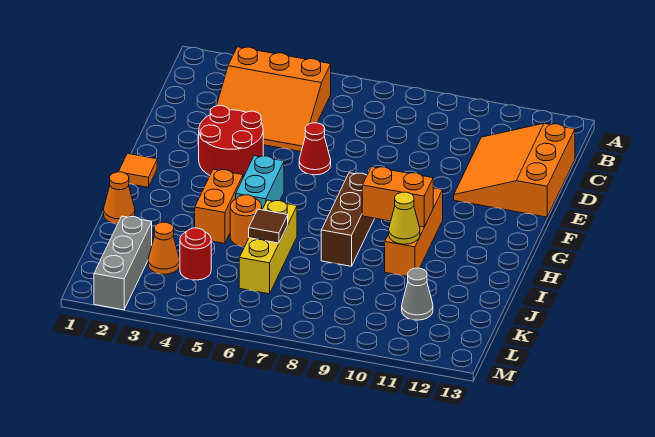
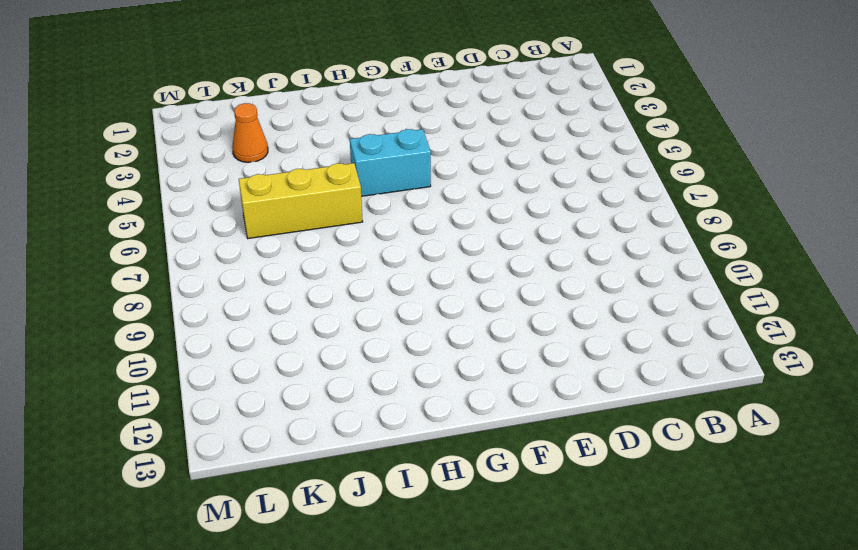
none -> orange 3x3 slope [217,47,331,152]
none -> orange 3x3 slope [454,123,575,217]
none -> red 2x2 round brick [199,106,263,177]

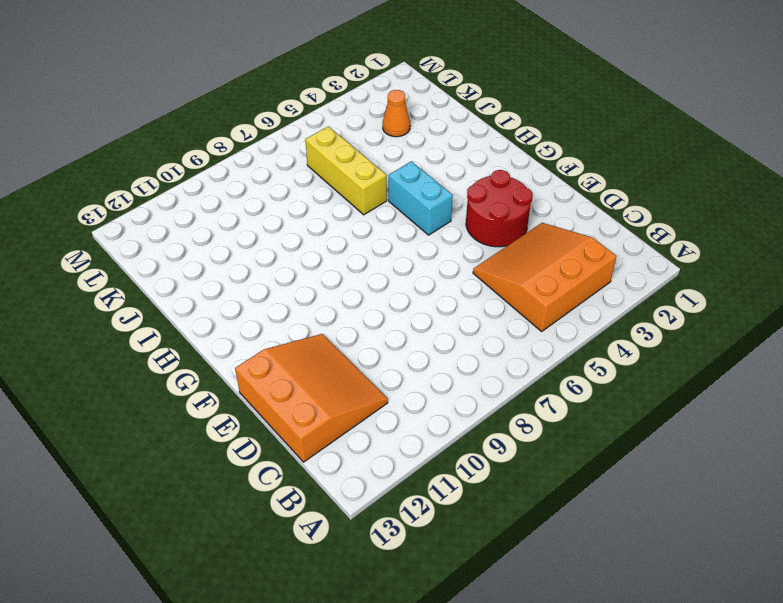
none -> red 1x1 cone [299,123,331,175]
none -> orange 1x1 tile [119,154,157,187]
none -> brown 1x3 brick [321,173,375,266]

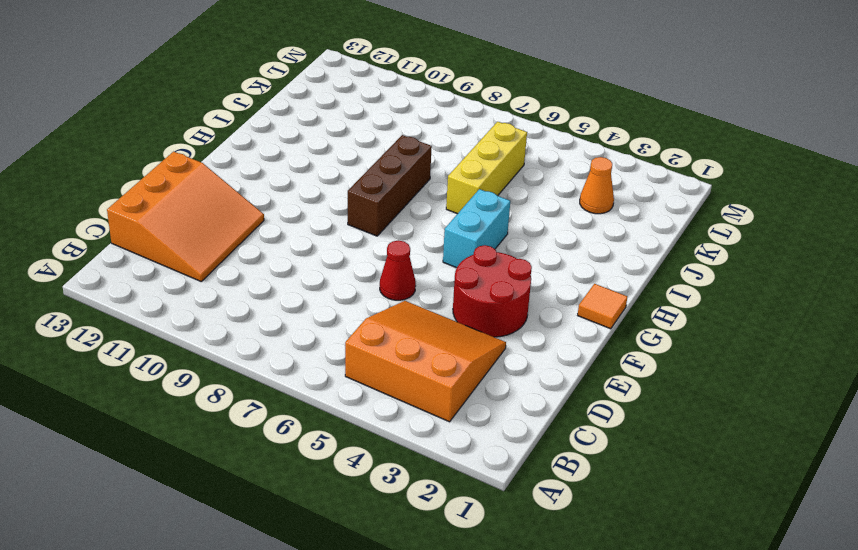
none -> orange 1x3 brick [385,188,443,277]
none -> orange 1x2 brick [195,169,243,244]
none -> orange 1x1 cone [104,172,135,224]

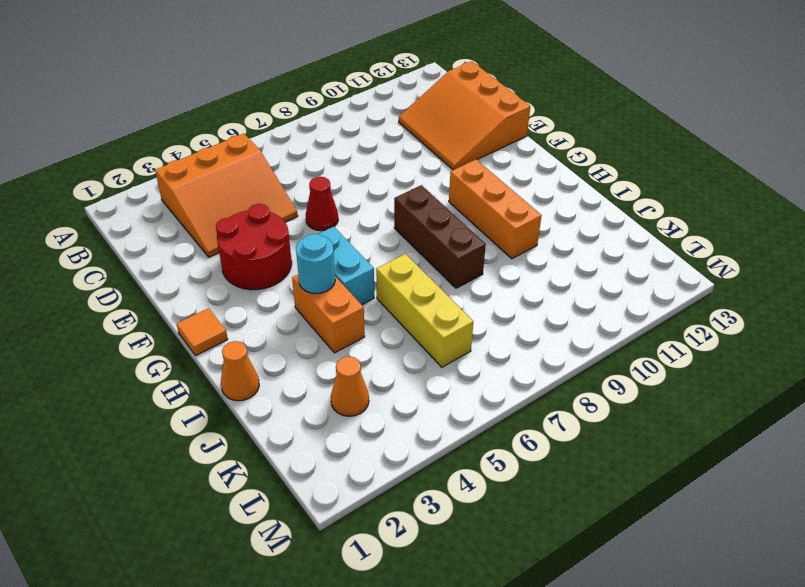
cyan 1x1 round brick [296,234,335,294] -> none
none -> orange 1x1 round brick [230,195,262,247]
none -> grey 1x3 brick [94,216,152,310]
none -> red 1x1 round brick [180,228,211,280]

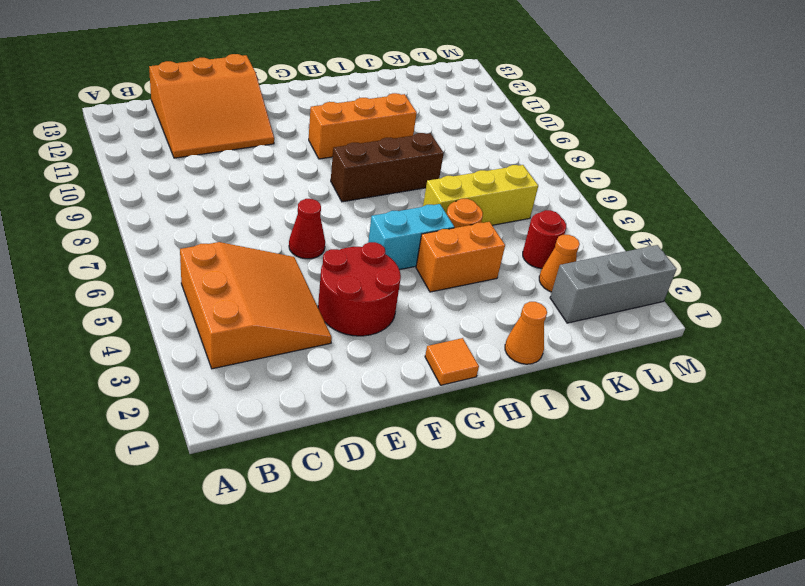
none -> grey 1x1 cone [402,268,433,320]
none -> orange 1x2 brick [362,167,433,227]
none -> yellow 1x1 cone [389,192,420,244]

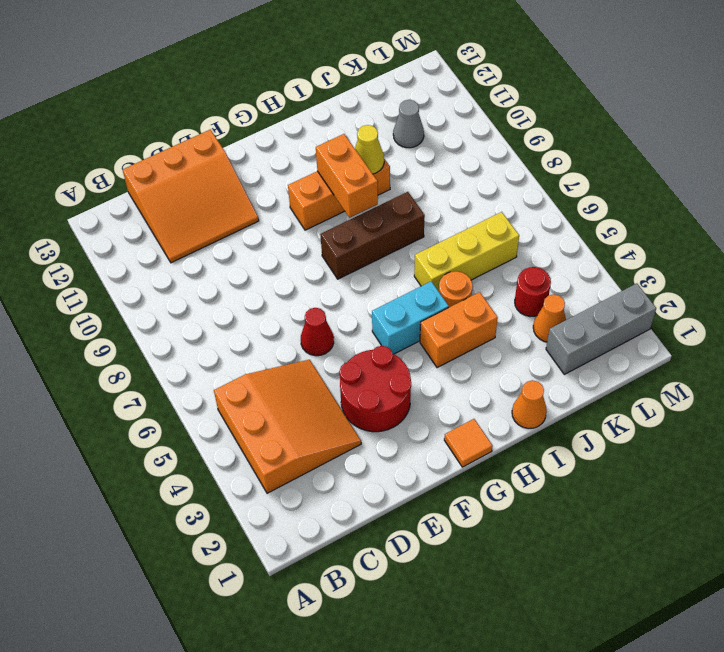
none -> brown 1x1 tile [249,209,288,243]

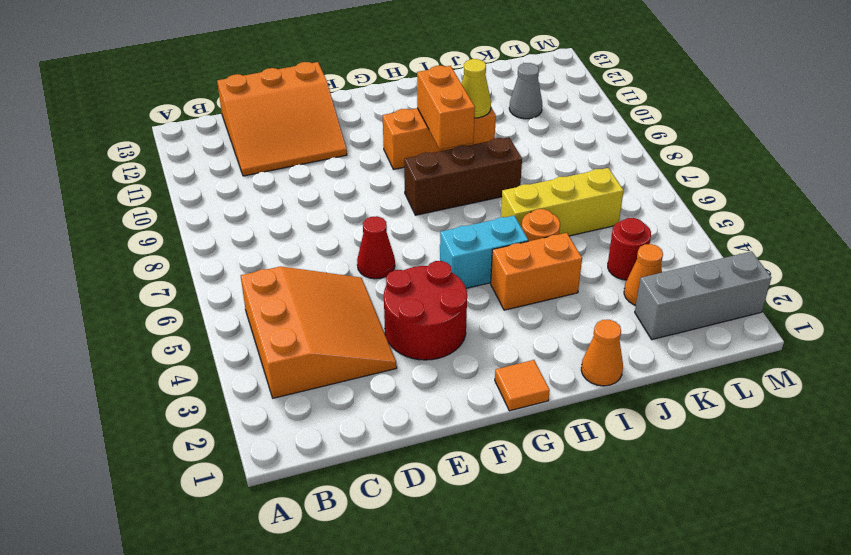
none -> brown 1x1 tile [249,209,288,243]

